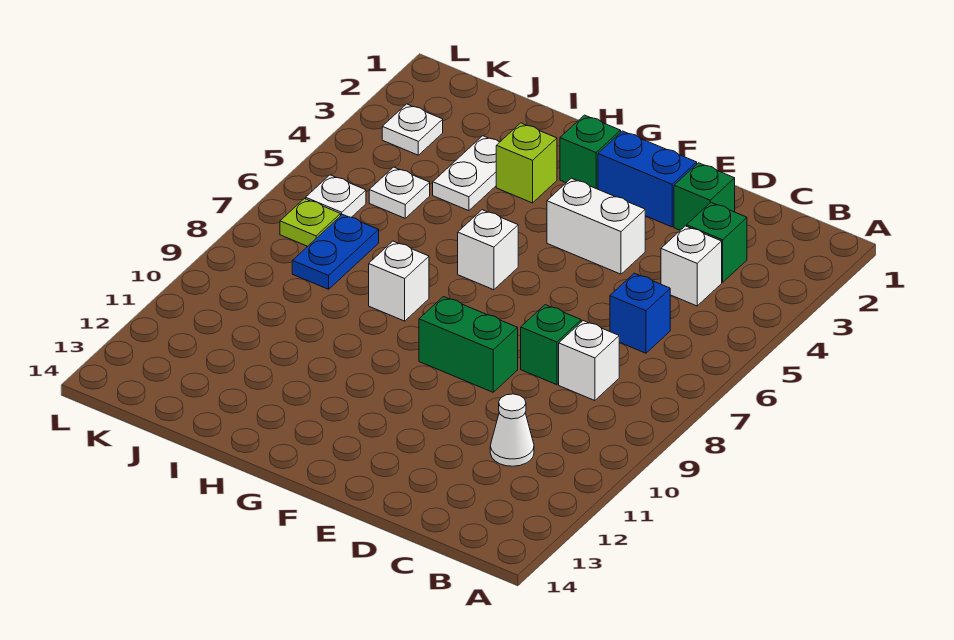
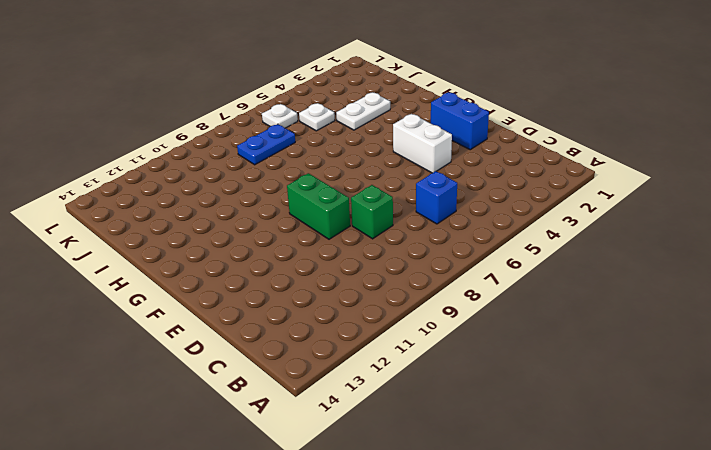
none -> green 1x1 brick [687,203,747,282]
none -> white 1x1 brick [661,226,722,306]
none -> white 1x1 brick [559,321,619,401]

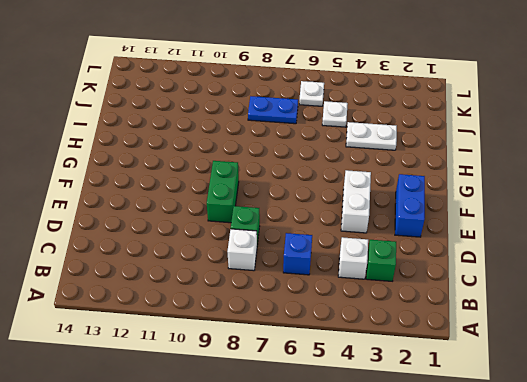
none -> white 1x1 cone [490,394,534,466]
none -> green 1x1 brick [674,163,735,230]
none -> green 1x1 brick [560,115,621,189]

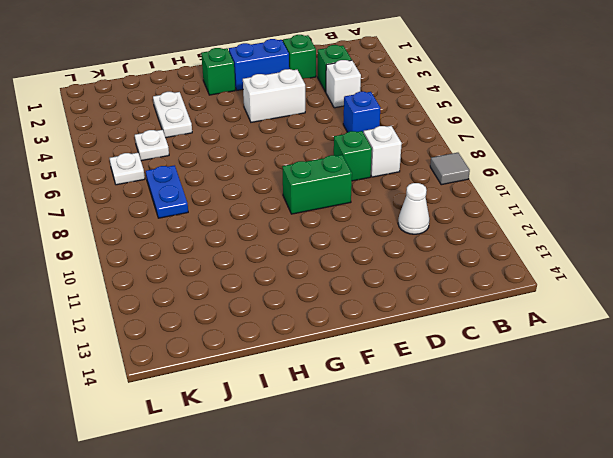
grey 1x1 tile [430,153,470,185] -> none
none -> white 1x1 brick [458,210,518,290]
none -> lime 1x1 brick [496,123,557,203]
none -> white 1x1 brick [369,241,429,321]

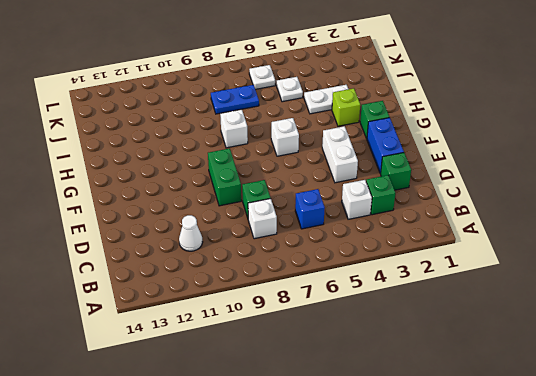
none -> white 1x1 plate [382,104,443,155]
none -> lime 1x1 plate [280,199,341,246]

